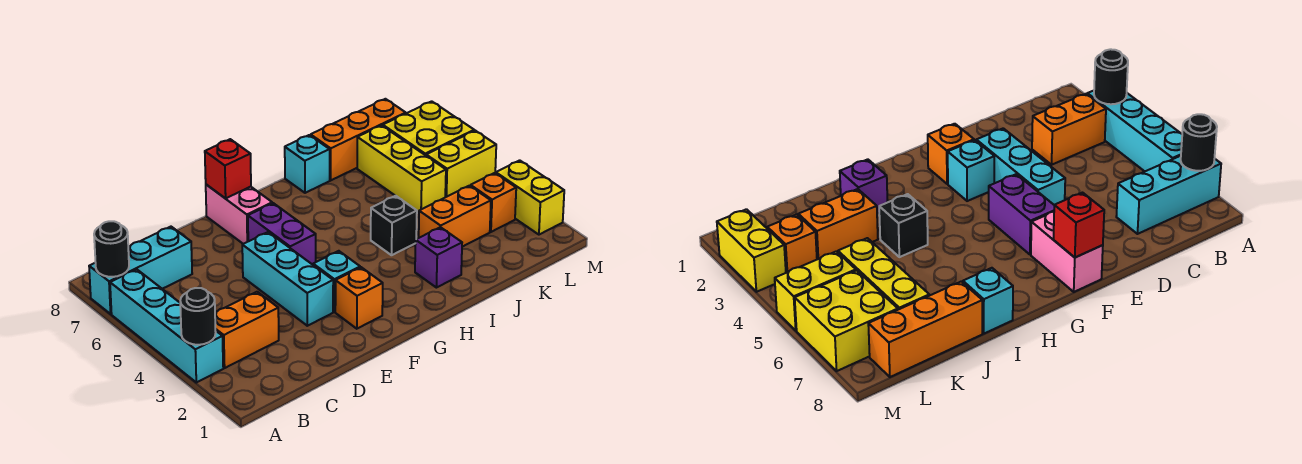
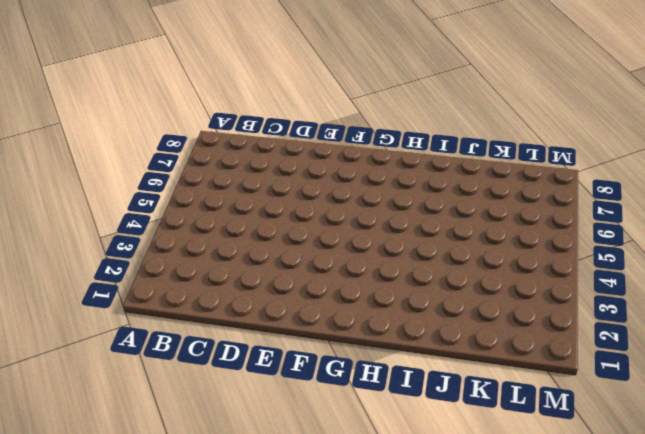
none -> cyan 1x4 brick [110,269,223,383]
none -> cyan 1x3 brick [89,227,192,314]
none -> orange 1x2 brick [215,292,279,368]

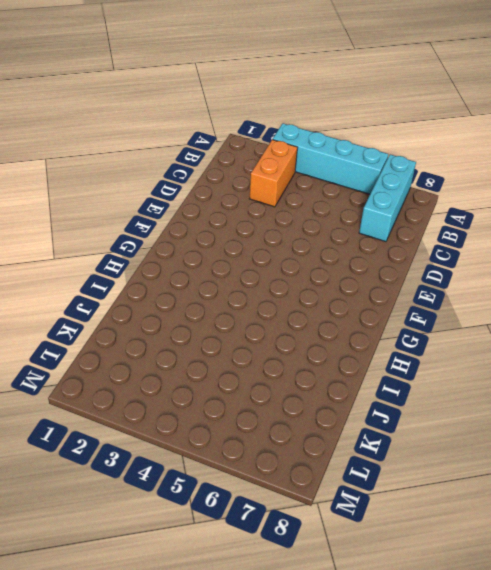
none -> cyan 1x3 brick [242,232,333,326]
none -> orange 1x1 brick [335,267,383,329]
none -> cyan 1x1 brick [313,251,360,312]

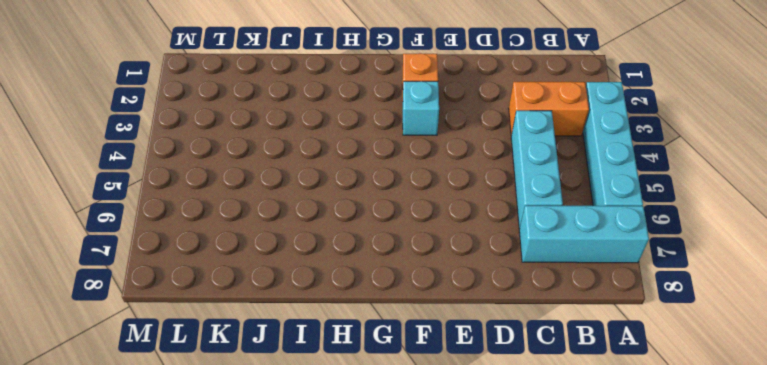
cyan 1x3 brick [511,111,563,229] -> cyan 1x3 brick moved to [242,232,333,326]
none -> purple 1x2 brick [248,203,316,265]
none -> pink 1x2 brick [206,185,272,244]
none -> purple 1x1 brick [415,227,462,288]

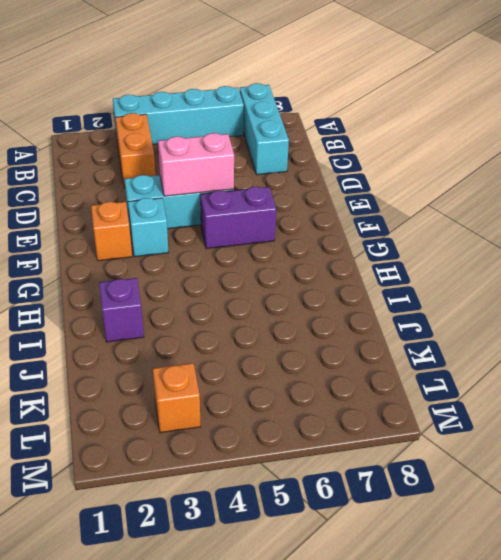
pink 1x2 brick [158,133,234,196] -> pink 1x2 brick moved to [206,185,272,244]
none -> black 1x1 brick [371,196,417,255]
none -> cyan 1x1 brick [285,135,330,193]
none -> orange 1x2 brick [419,186,491,247]

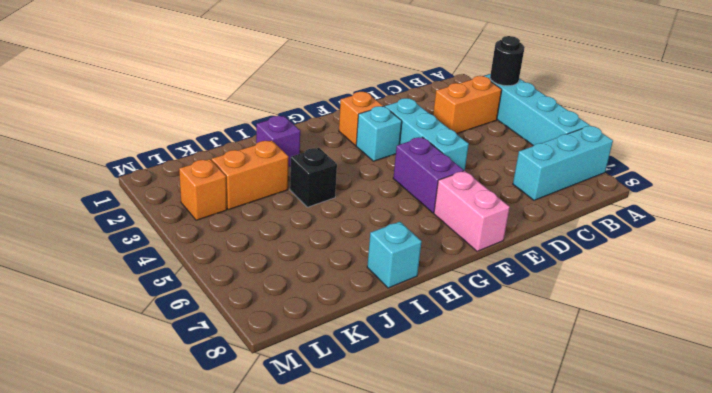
none -> orange 1x3 brick [311,99,406,180]
none -> yellow 1x3 brick [357,125,446,212]
none -> yellow 1x2 brick [426,131,496,197]

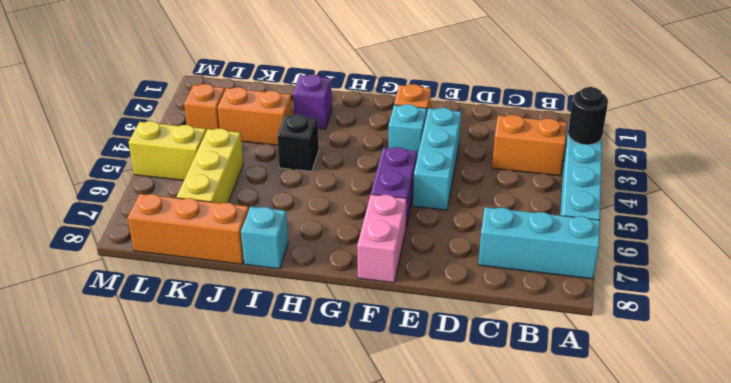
none -> yellow 2x2 brick [383,101,474,155]
none -> yellow 1x2 brick [496,160,564,235]
none -> black 1x1 round brick [94,221,129,277]

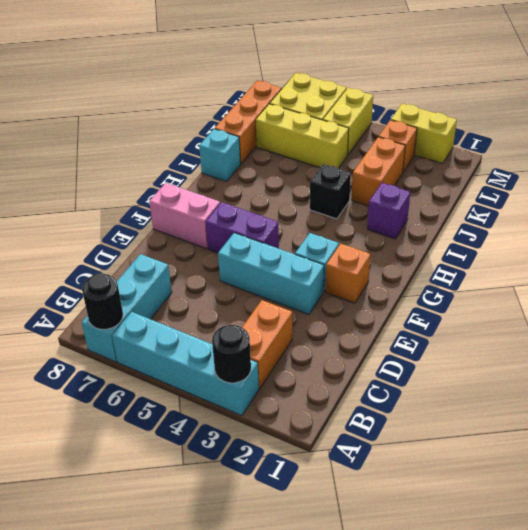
none -> red 1x1 brick [205,139,251,199]

